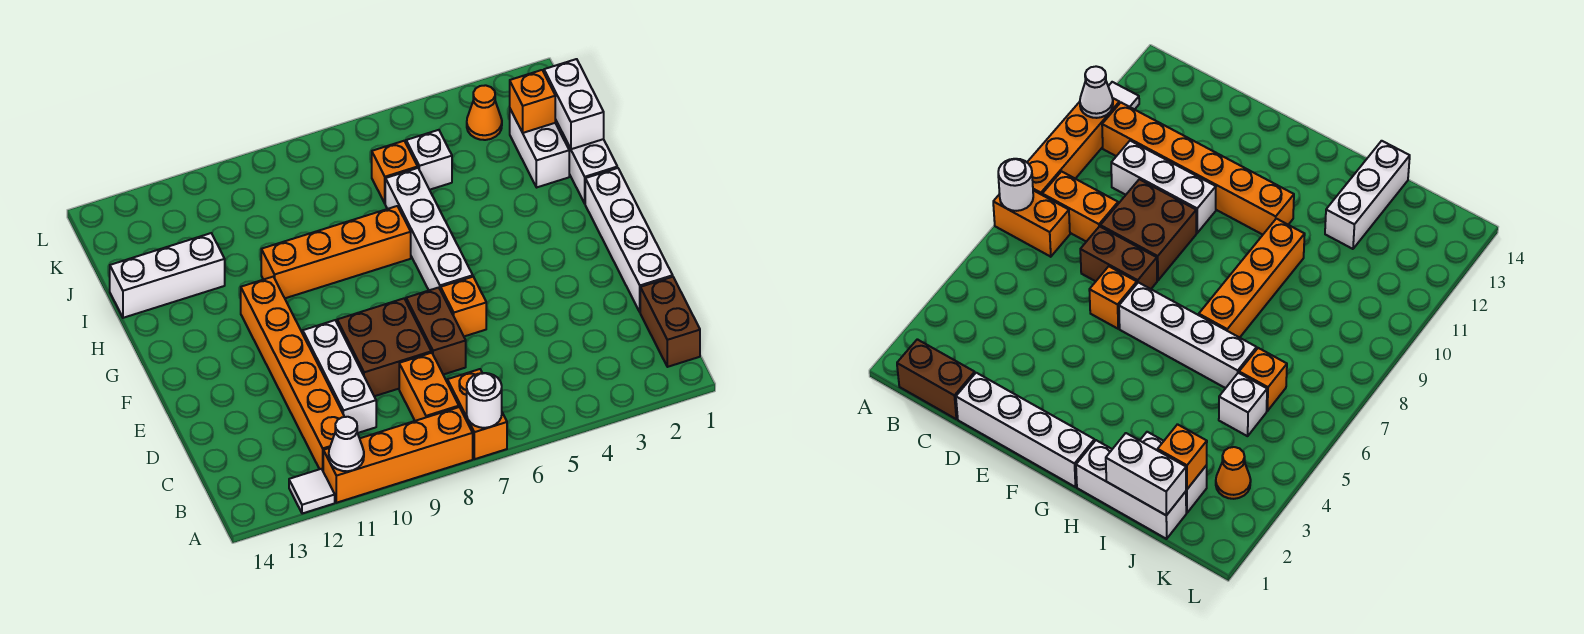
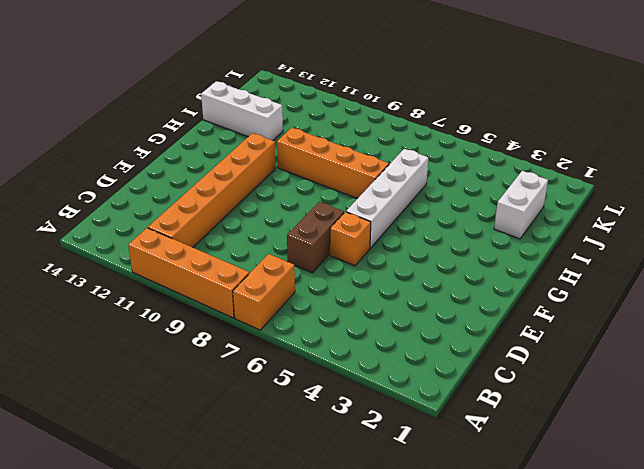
none -> white 1x1 tile [289,469,335,514]
none -> brown 1x2 brick [640,277,700,367]
none -> orange 1x2 brick [399,353,459,421]

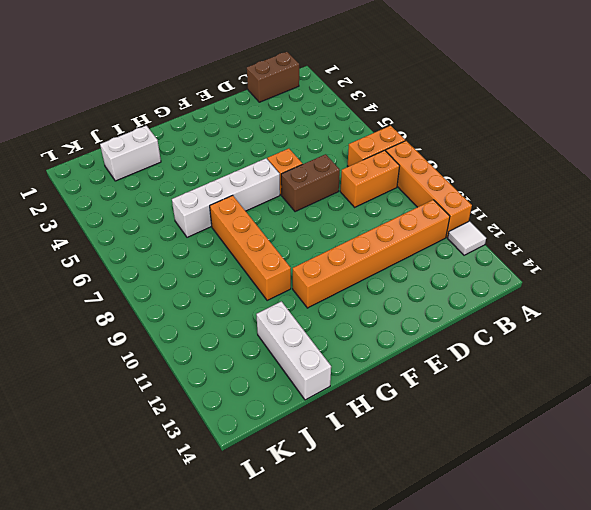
none -> white 1x3 brick [303,320,376,433]
none -> white 1x4 brick [585,168,673,312]
none -> brown 2x2 brick [337,298,431,396]

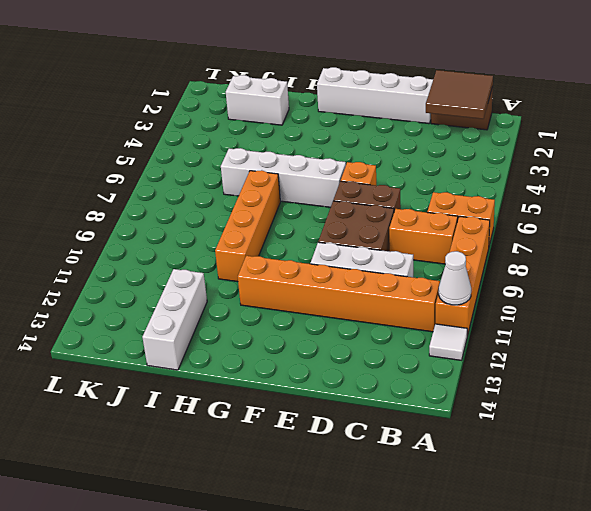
brown 2x2 tile [426,70,493,119] -> none
none -> white 1x3 brick [555,120,617,203]
none -> white 1x1 brick [406,130,452,190]
none -> orange 1x1 brick [372,141,418,203]

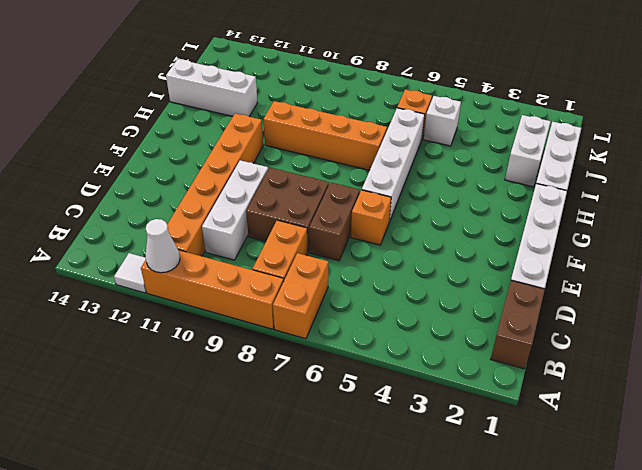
none -> orange 1x1 cone [467,85,502,140]
none -> white 1x1 round brick [467,373,502,428]
none -> white 1x2 brick [544,59,604,149]

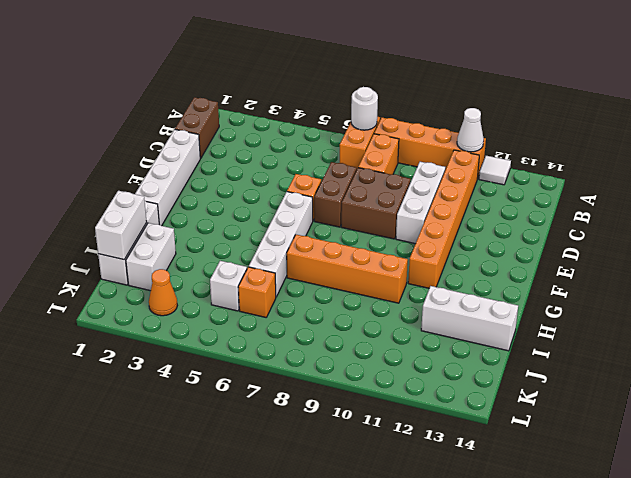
none -> orange 1x1 brick [510,70,556,133]

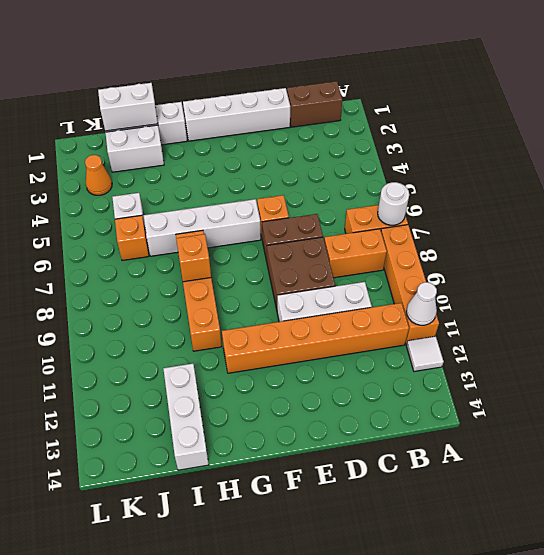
orange 1x1 brick [176,234,211,282] -> orange 1x1 brick moved to [510,70,556,133]

